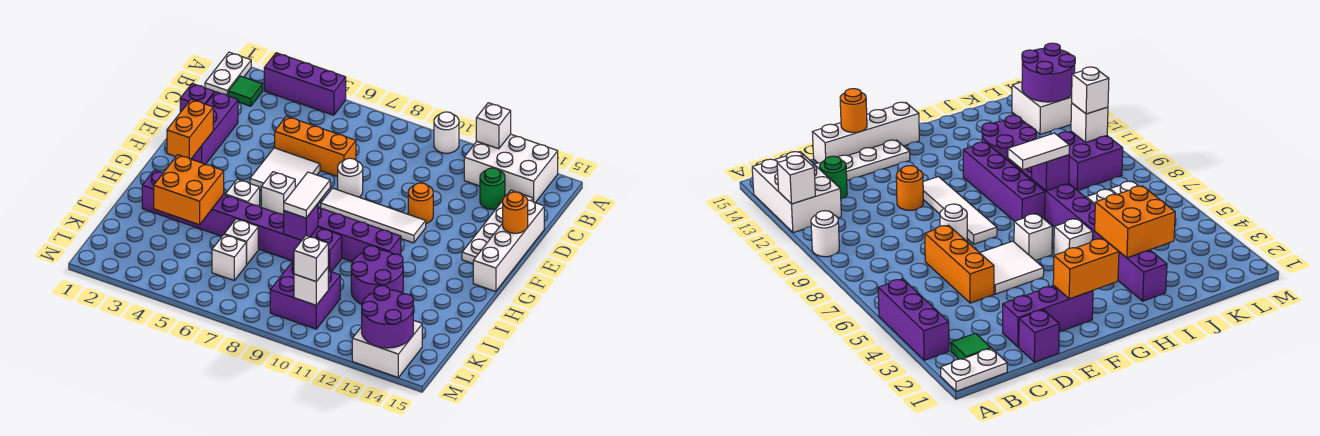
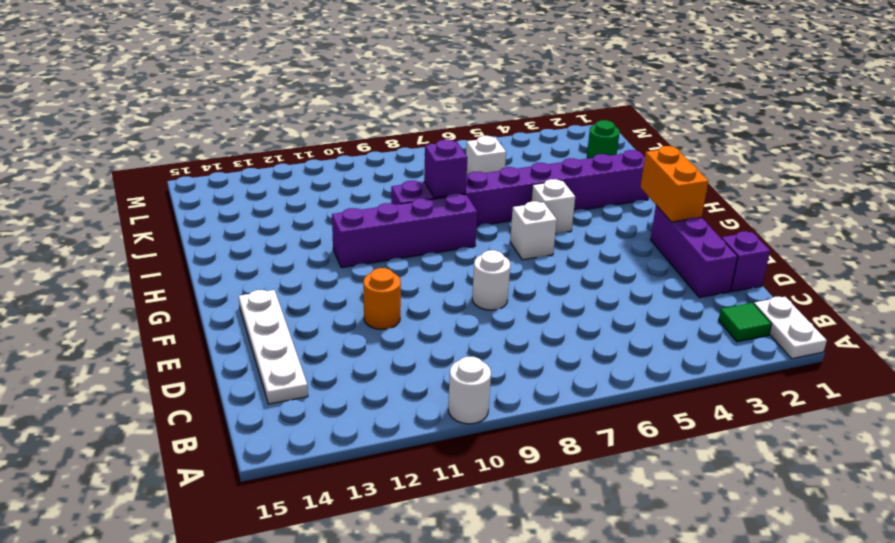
green 1x1 round brick [586,120,620,159] -> green 1x1 round brick moved to [480,168,505,209]
none -> purple 1x3 brick [264,53,346,115]
none -> white 2x3 brick [464,134,558,203]
none -> orange 1x3 brick [275,116,356,177]
none -> white 1x4 brick [473,200,544,292]

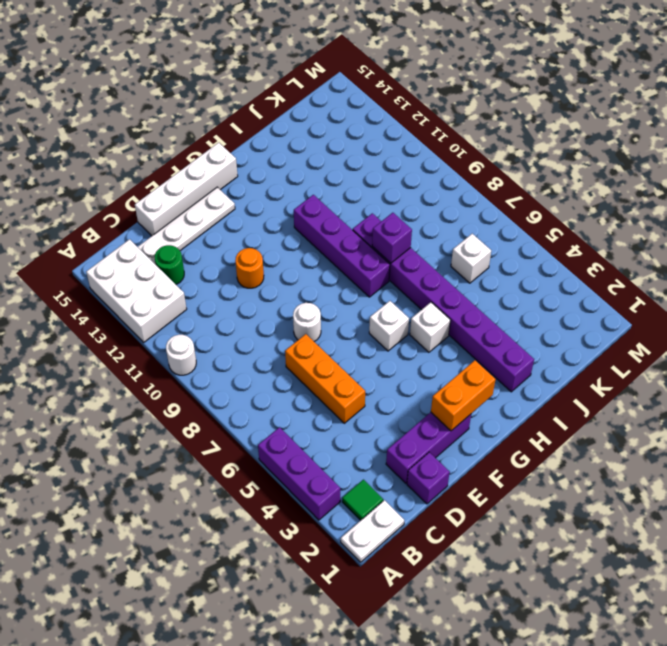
none -> white 2x2 tile [250,148,320,190]
none -> white 1x4 tile [321,188,426,243]
none -> purple 2x2 round brick [351,246,403,305]
none -> white 1x1 brick [224,219,258,265]

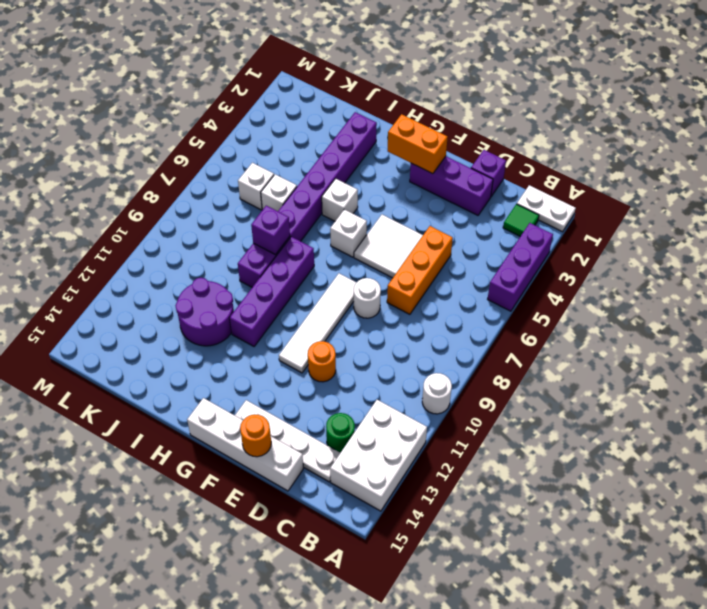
none -> purple 2x2 brick [270,260,340,329]
none -> white 2x2 brick [352,320,422,377]
none -> white 1x1 brick [476,103,511,149]
none -> orange 2x2 brick [154,155,224,225]

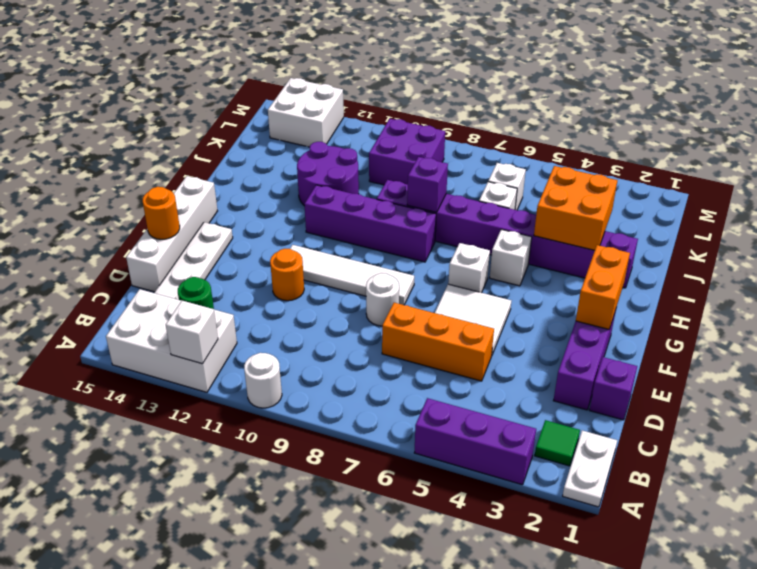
none -> white 1x1 brick [294,268,328,305]
none -> purple 2x2 round brick [362,286,413,348]
none -> white 1x2 tile [284,172,330,218]
none -> white 1x1 brick [294,236,328,282]

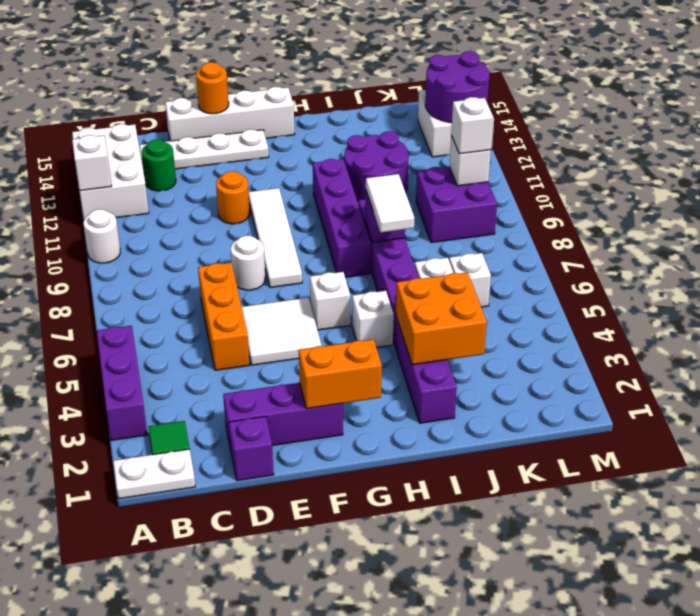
white 1x2 tile [366,174,414,233] -> white 1x2 tile turned to [284,172,330,218]

